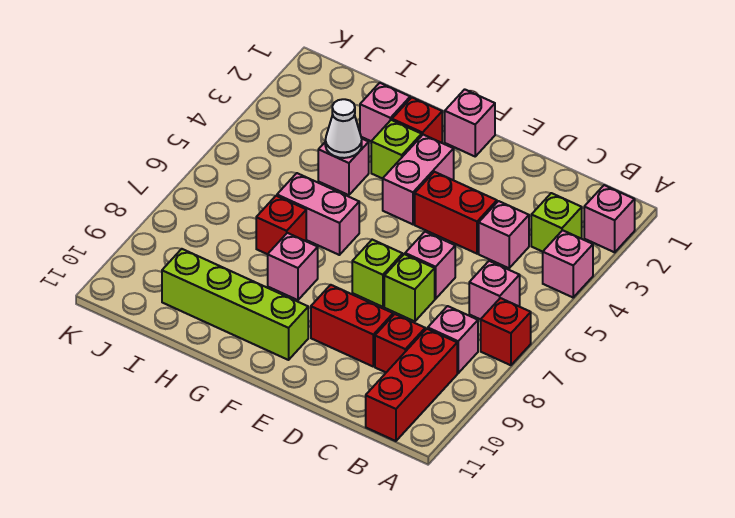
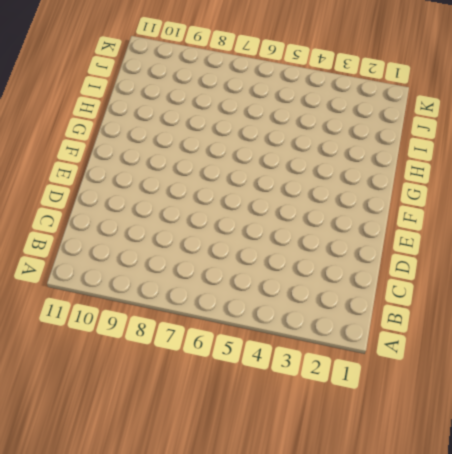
none -> pink 1x1 brick [584,185,635,252]
none -> pink 1x1 brick [543,230,593,297]
none -> red 1x1 brick [481,298,531,365]

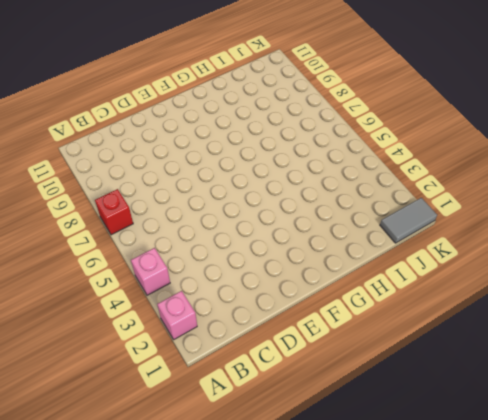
grey 1x2 tile [380,198,437,243] -> none
none -> lime 1x1 brick [531,193,582,252]
none -> pink 1x1 brick [469,261,520,320]
none -> pink 1x1 brick [428,306,478,373]

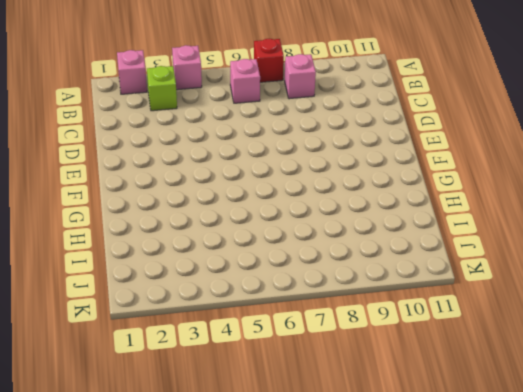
none -> red 1x3 brick [366,329,457,441]
none -> pink 1x1 brick [479,201,529,268]
none -> red 1x1 brick [375,314,425,372]

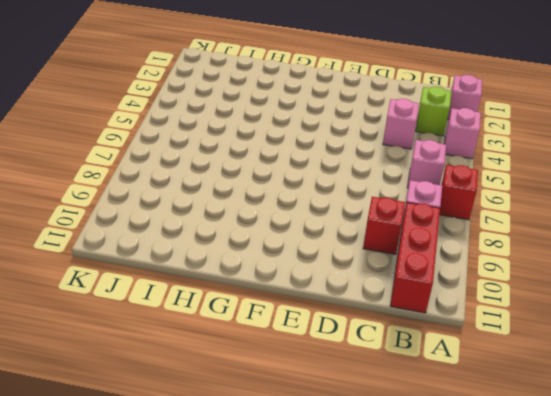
none -> red 1x2 brick [415,172,497,254]
none -> pink 1x1 brick [405,232,455,299]
none -> lime 1x1 brick [384,254,435,321]

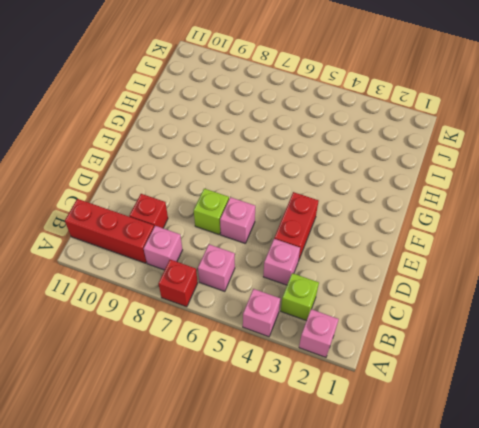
none -> red 1x2 brick [311,285,393,366]
none -> lime 1x1 brick [352,240,403,307]
none -> pink 1x1 brick [445,89,495,156]

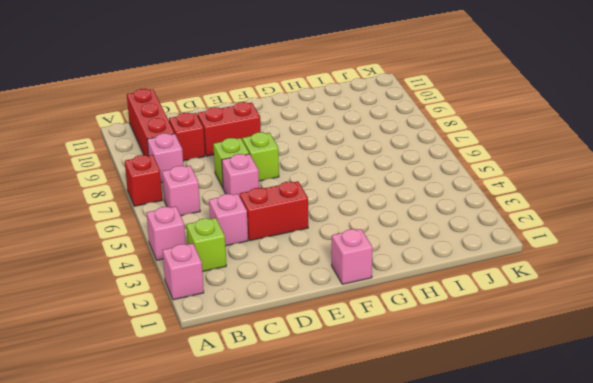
none -> pink 1x2 brick [383,135,454,224]
none -> lime 1x4 brick [162,249,308,360]
none -> red 1x1 brick [392,98,442,143]

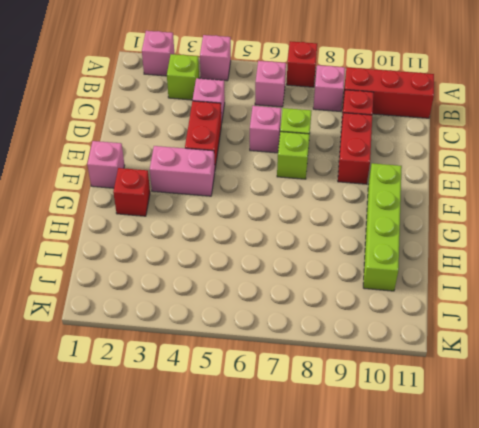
none -> lime 1x1 brick [371,120,422,179]
none -> pink 1x2 brick [277,173,359,255]
none -> pink 1x1 brick [268,233,318,300]

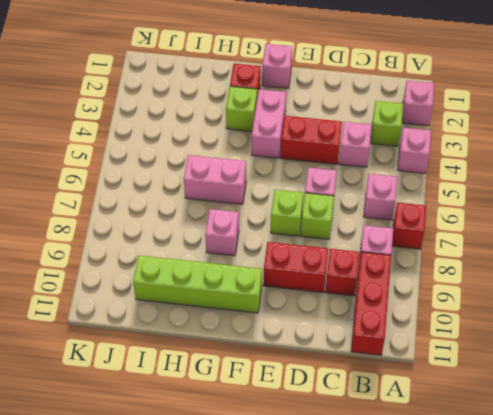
none -> pink 1x1 brick [360,83,410,141]
none -> pink 1x1 brick [318,139,369,195]
none -> red 1x1 brick [256,196,306,254]

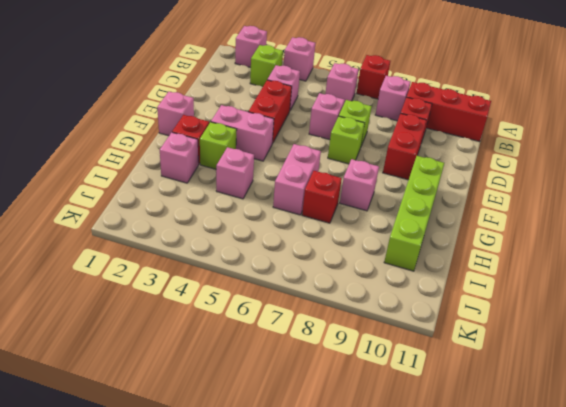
none -> white 1x1 cone [325,99,362,158]

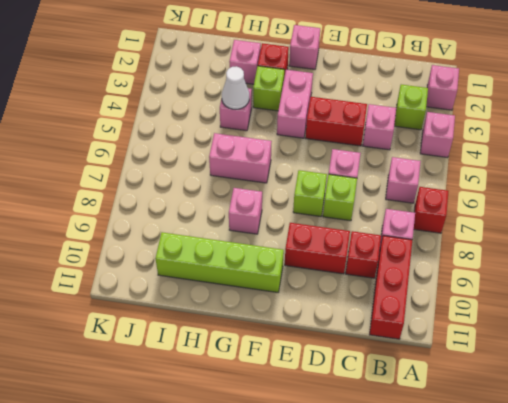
none -> red 1x1 brick [256,196,306,254]

